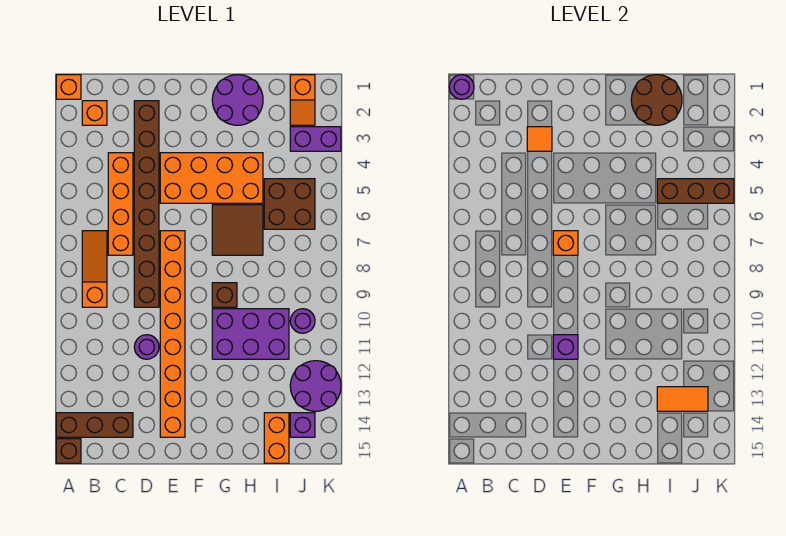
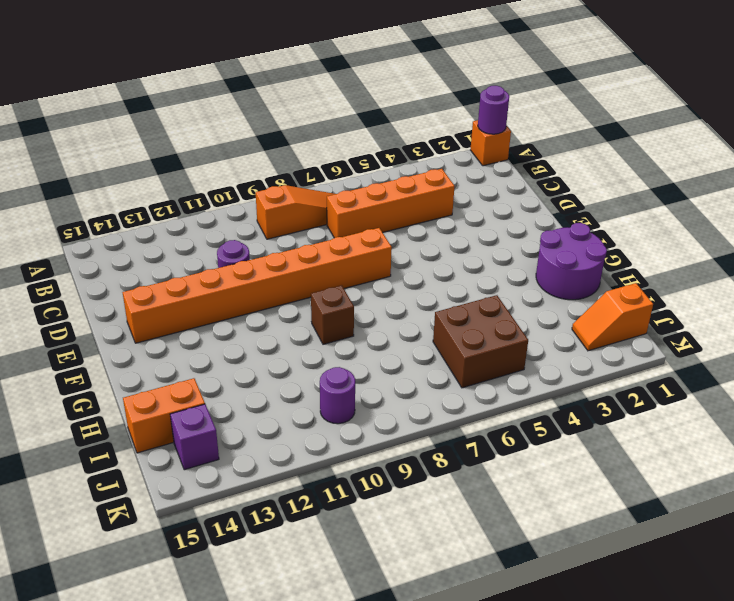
none -> brown 1x3 brick [56,413,133,437]
none -> brown 1x1 brick [56,439,81,463]
none -> orange 1x1 brick [82,101,107,125]

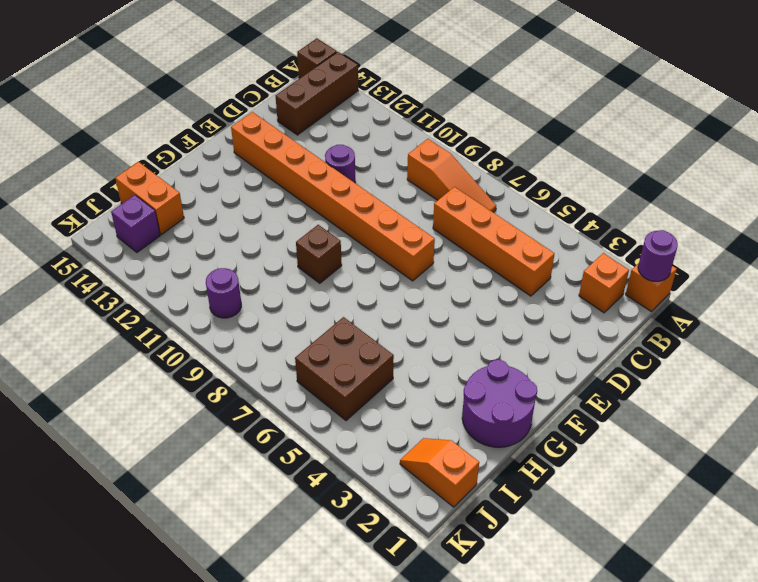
none -> brown 1x8 brick [134,101,159,307]
none -> orange 2x4 brick [160,153,263,203]
none -> brown 2x2 tile [212,205,263,255]

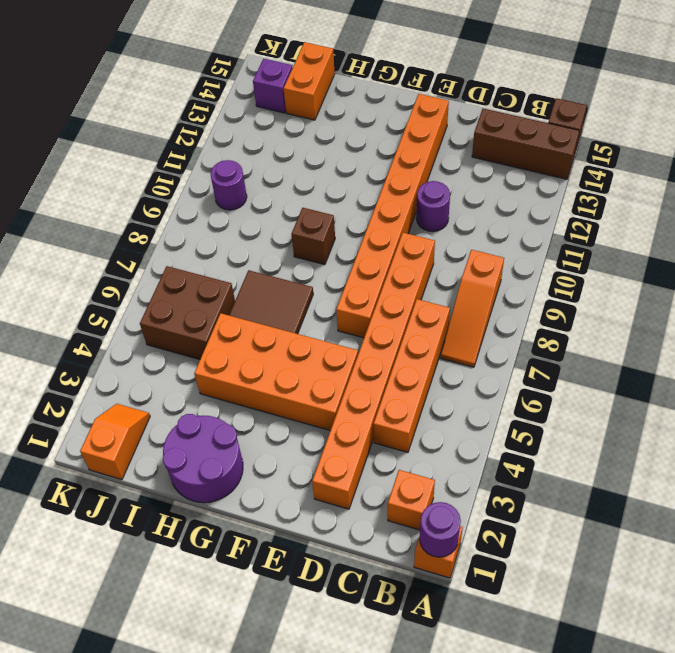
orange 1x8 brick [312,233,435,509] -> brown 1x8 brick [134,101,159,307]
none -> purple 2x3 brick [212,309,289,359]
none -> purple 1x2 brick [290,127,341,151]
none -> purple 2x2 round brick [290,361,341,411]

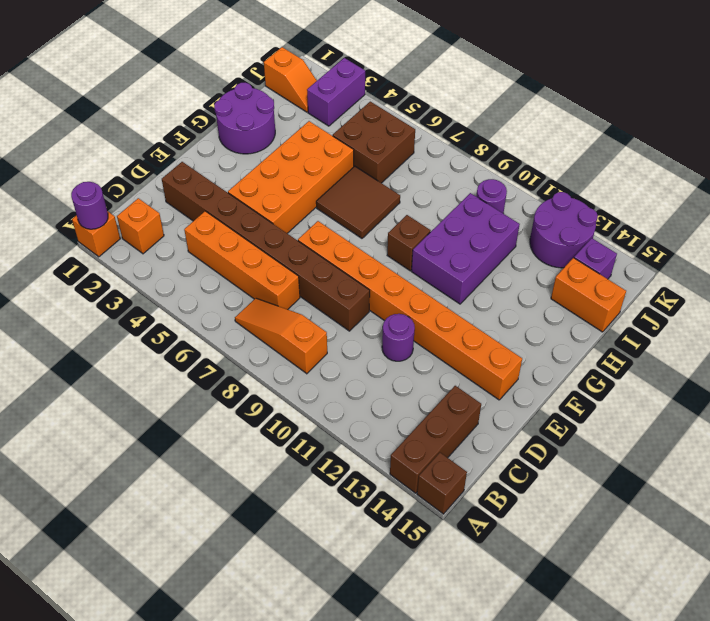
none -> orange 1x1 tile [527,127,552,151]
none -> orange 1x1 brick [553,231,578,255]
none -> purple 1x1 brick [553,335,578,359]

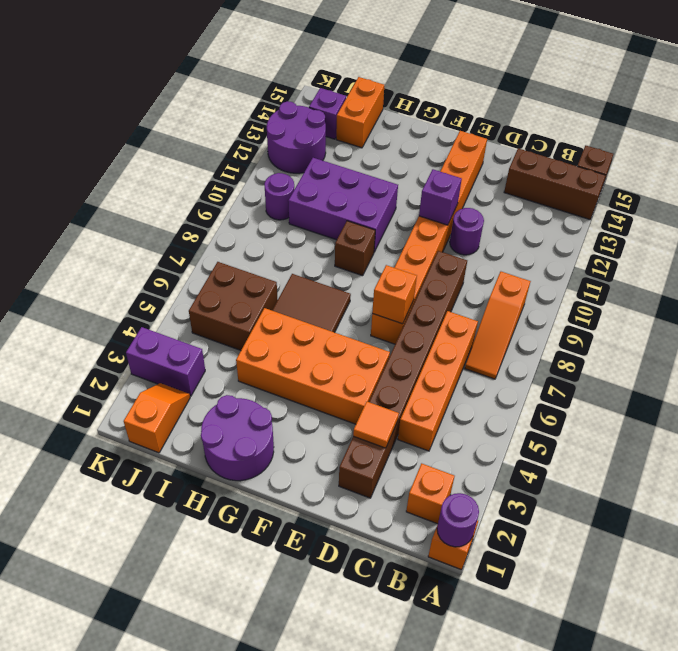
none -> brown 2x2 round brick [631,75,682,125]
none -> brown 1x3 brick [657,179,734,203]
none -> orange 1x2 tile [657,387,708,411]

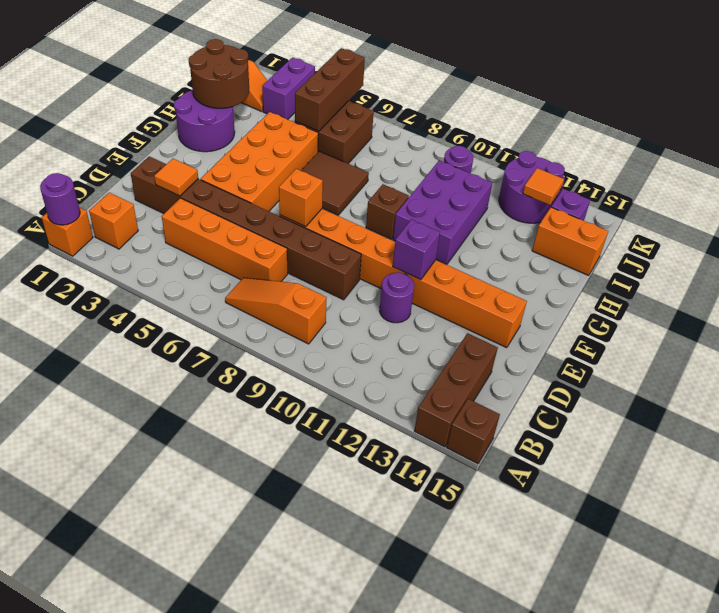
orange 1x1 tile [523,168,564,205] -> orange 1x2 tile [657,387,708,411]

